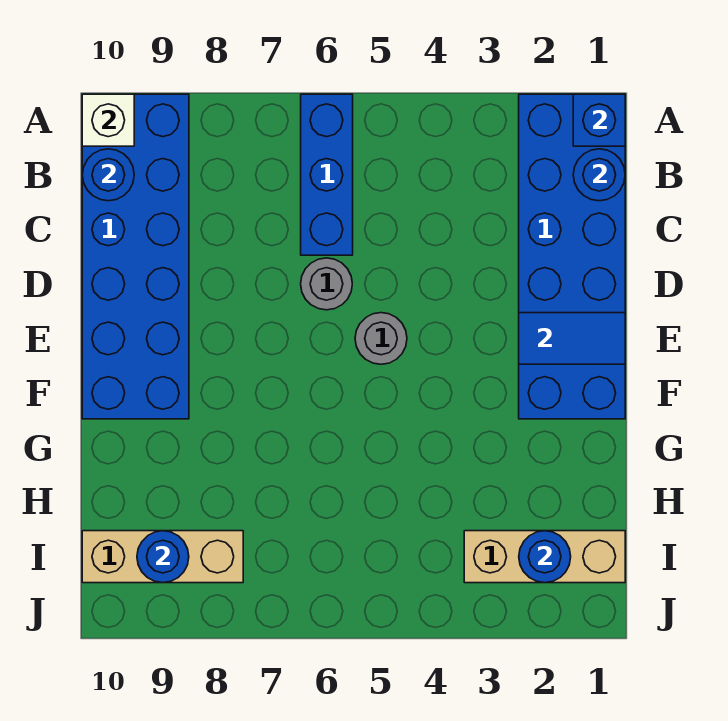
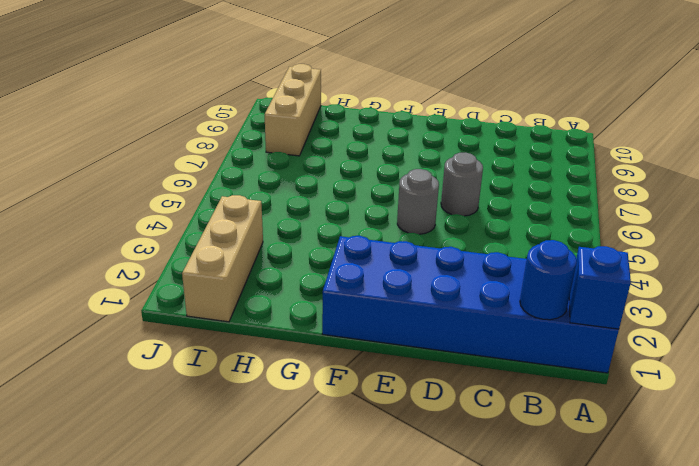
none -> blue 1x3 brick [301,94,353,255]
none -> blue 2x6 brick [82,94,189,419]
none -> white 1x1 brick [82,94,134,146]

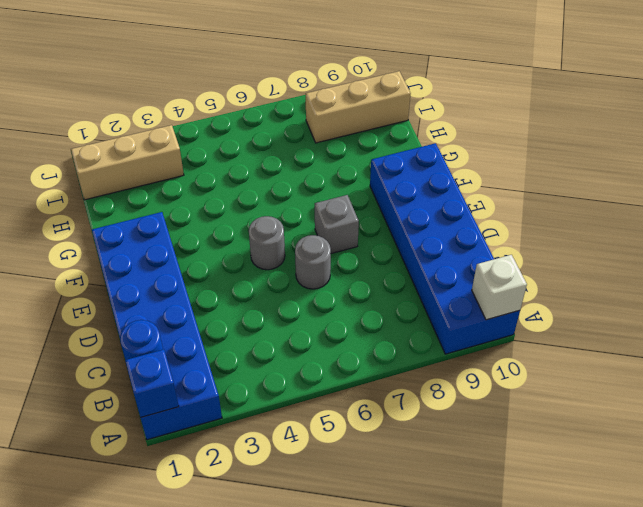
grey 1x1 brick [315,195,359,254] -> none
none -> blue 1x3 brick [301,94,353,255]
none -> blue 1x1 round brick [82,149,134,201]
none -> blue 1x2 tile [519,313,625,364]

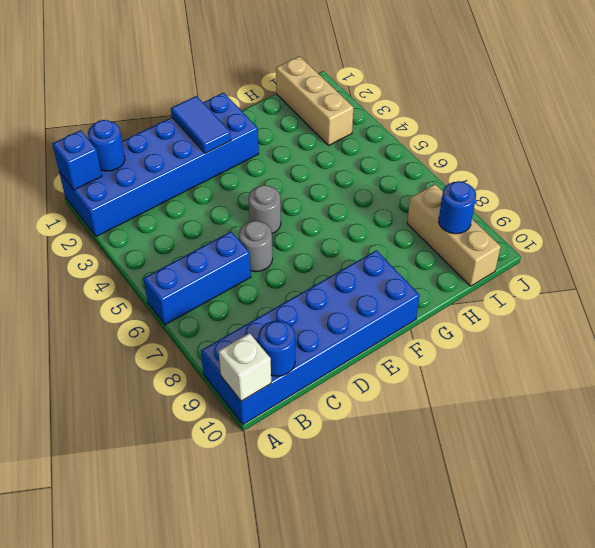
none -> blue 1x1 round brick [519,531,571,583]

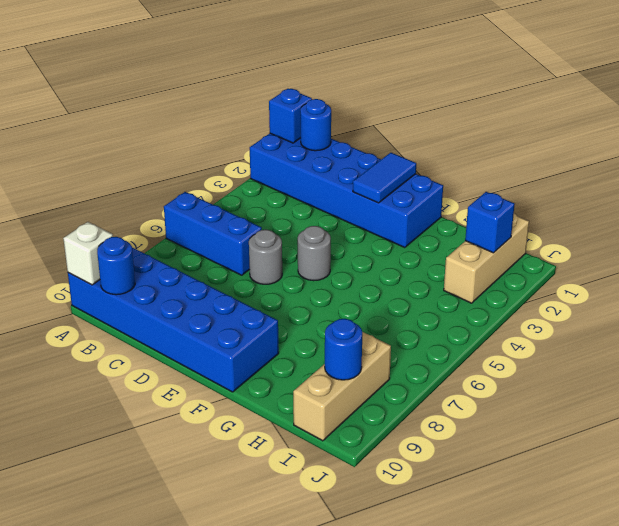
blue 1x1 brick [465,192,515,253] -> blue 1x1 round brick [519,531,571,583]

